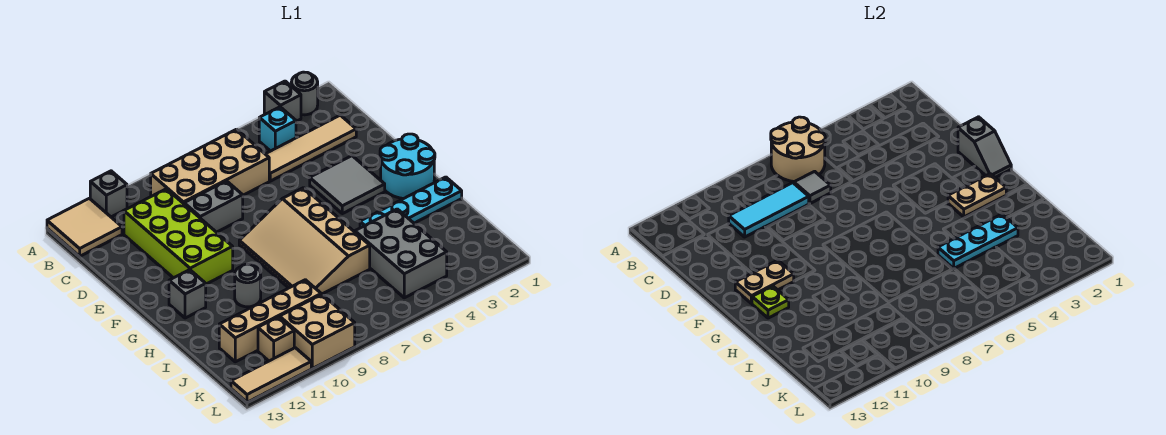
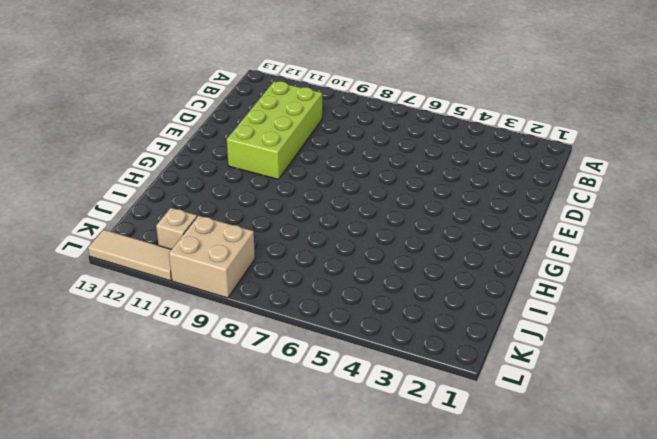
none -> grey 1x1 round brick [291,72,318,115]
none -> grey 1x1 brick [264,81,301,121]
none -> grey 1x1 brick [90,171,127,217]

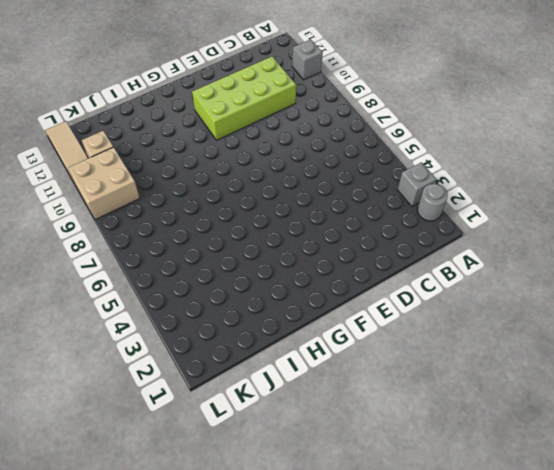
none -> tan 2x2 tile [47,198,122,256]
none -> cyan 1x1 brick [259,107,296,151]
none -> tan 2x4 brick [151,129,269,204]

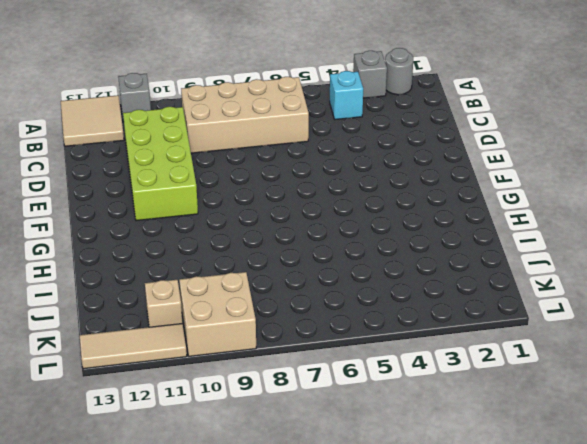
none -> tan 1x4 tile [266,115,356,181]
none -> grey 1x2 brick [184,181,243,232]
none -> grey 2x2 tile [310,156,385,214]

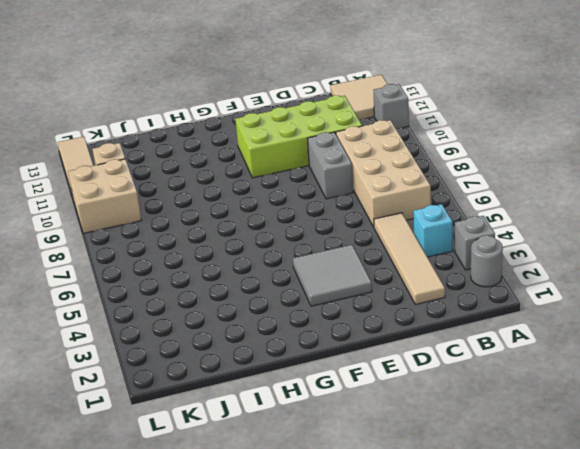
none -> cyan 2x2 round brick [380,134,435,199]
none -> tan 3x4 slope [239,188,370,294]
none -> grey 1x1 brick [169,270,206,318]

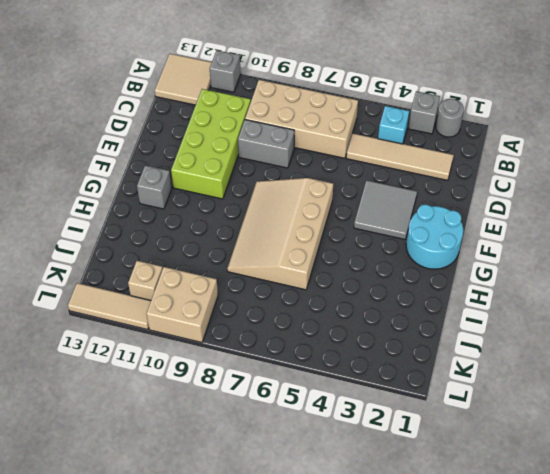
none -> cyan 1x4 plate [360,177,462,228]
none -> grey 1x1 round brick [235,264,261,307]
none -> grey 2x3 brick [355,209,447,298]

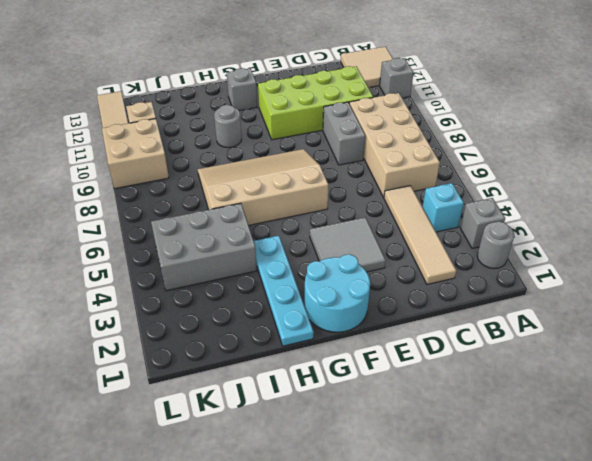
none -> tan 1x4 brick [219,280,321,362]
none -> tan 2x2 round brick [771,117,825,182]
none -> grey 1x1 tile [794,171,831,204]

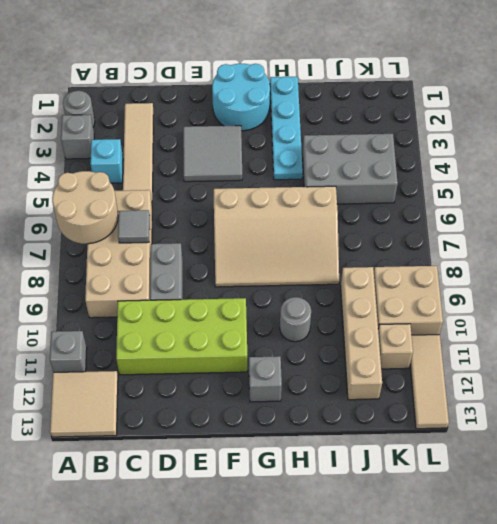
none -> cyan 1x3 tile [729,183,809,237]
none -> grey 1x2 slope [958,117,1011,177]
none -> tan 1x2 plate [735,260,794,303]

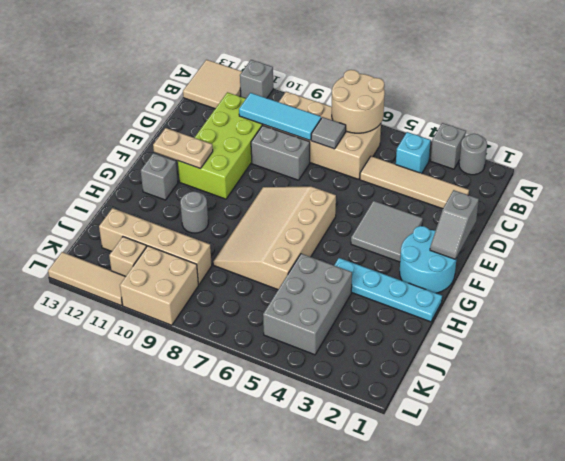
none -> tan 1x2 plate [948,174,1006,217]
none -> lime 1x1 plate [752,286,789,318]
none -> cyan 1x3 plate [938,214,1018,269]

